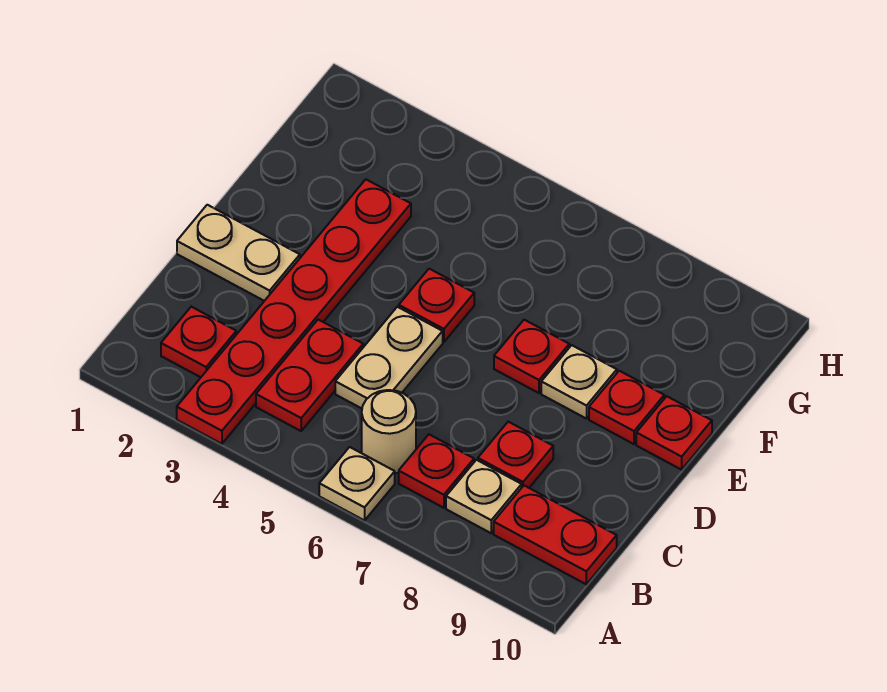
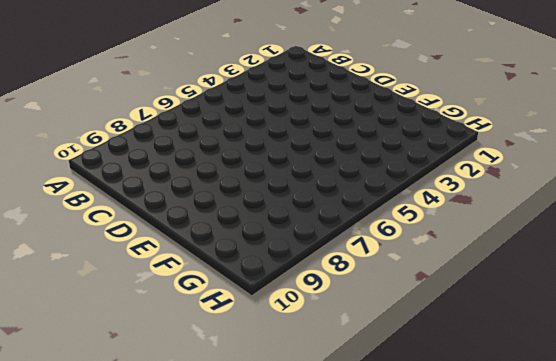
none -> red 1x6 plate [177,179,411,444]
none -> tan 1x1 plate [319,447,395,520]
none -> red 1x1 plate [161,307,236,377]

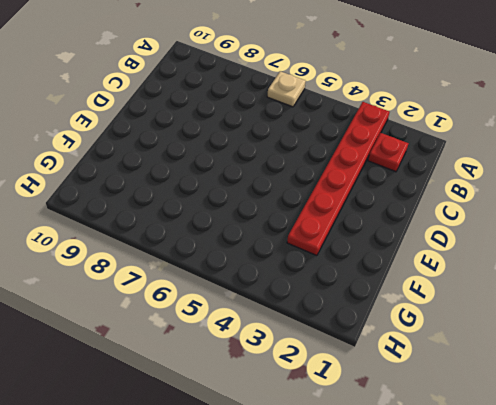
none -> red 1x2 plate [256,320,363,431]
none -> tan 1x1 round brick [362,390,416,473]
none -> red 1x1 plate [399,435,474,508]

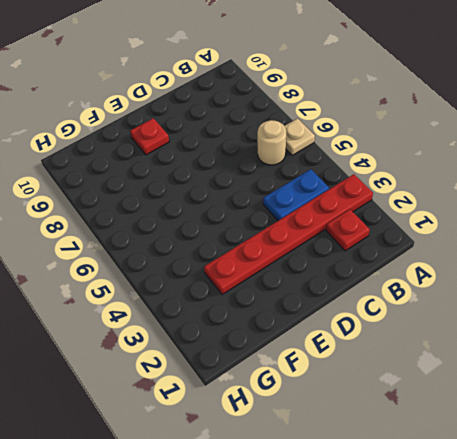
blue 1x2 plate [263,169,329,221] -> red 1x2 plate [256,320,363,431]
none -> red 1x1 plate [399,435,474,508]
none -> tan 1x1 plate [446,460,522,533]
none -> red 1x2 plate [494,486,617,584]

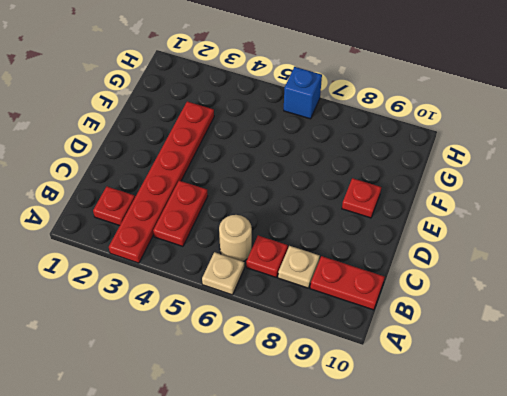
blue 1x1 brick [284,67,322,119] -> none
none -> tan 1x2 plate [335,307,443,409]
none -> red 1x1 plate [478,422,553,488]
none -> tan 1x2 plate [177,205,300,301]

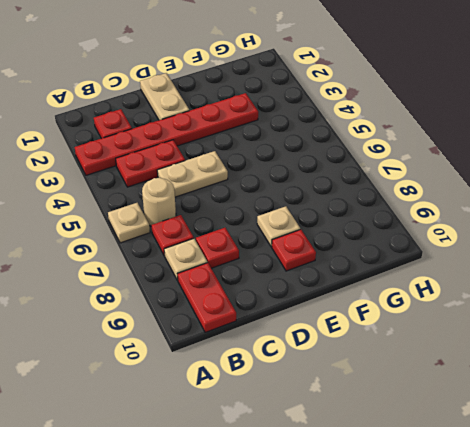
none -> red 1x1 plate [399,269,474,342]
none -> red 1x1 plate [494,320,569,393]
none -> red 1x1 plate [636,396,712,470]

